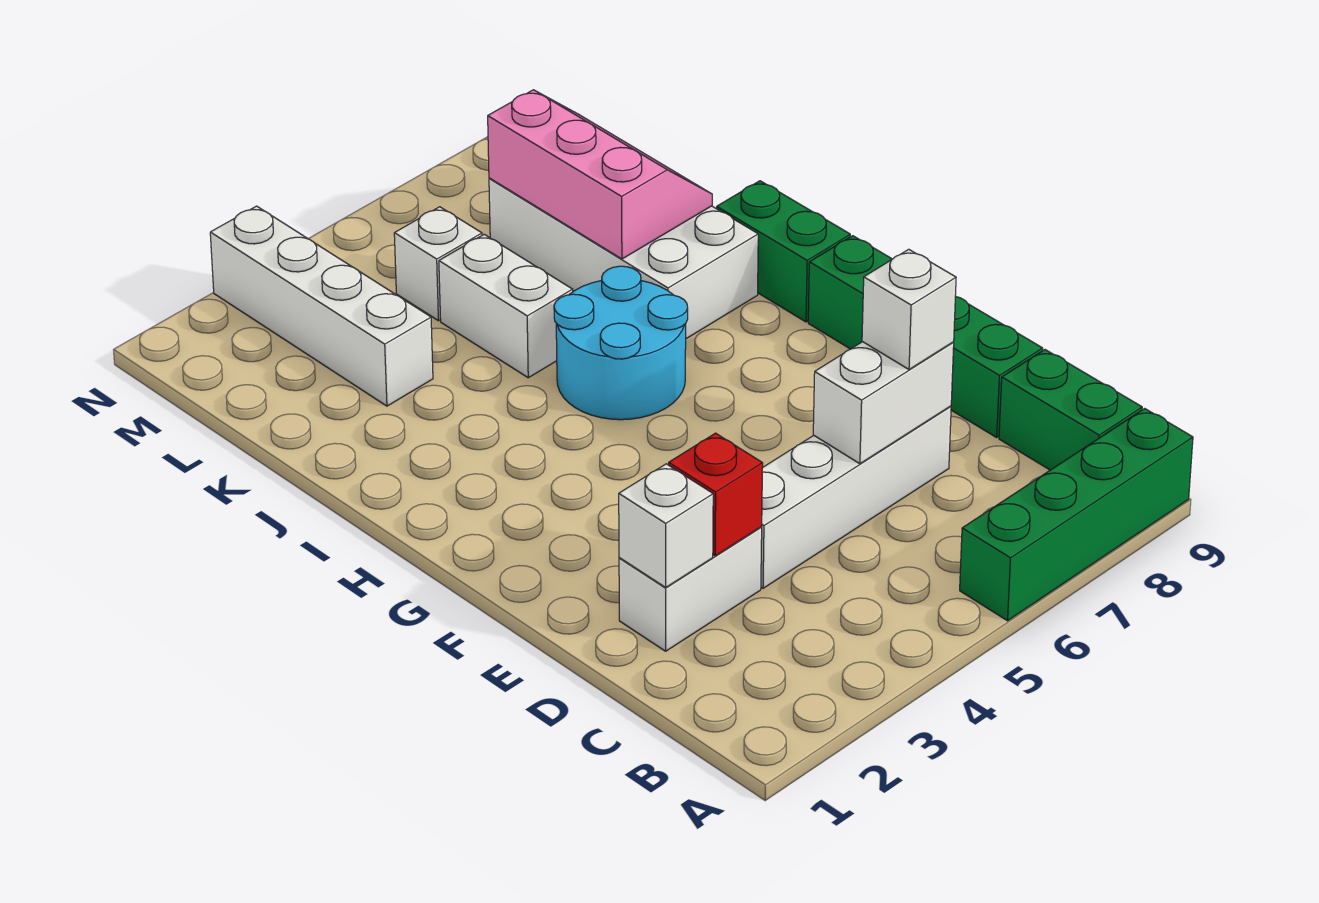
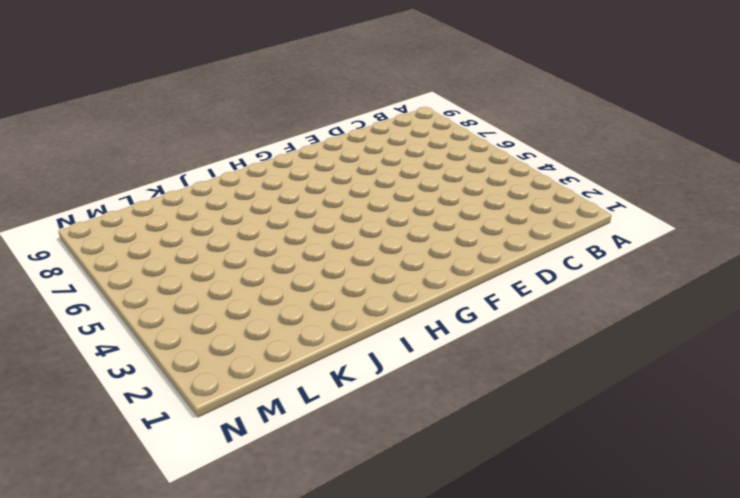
none -> green 1x4 brick [960,409,1193,621]
none -> green 1x2 brick [999,350,1142,470]
none -> white 1x2 brick [619,527,762,651]

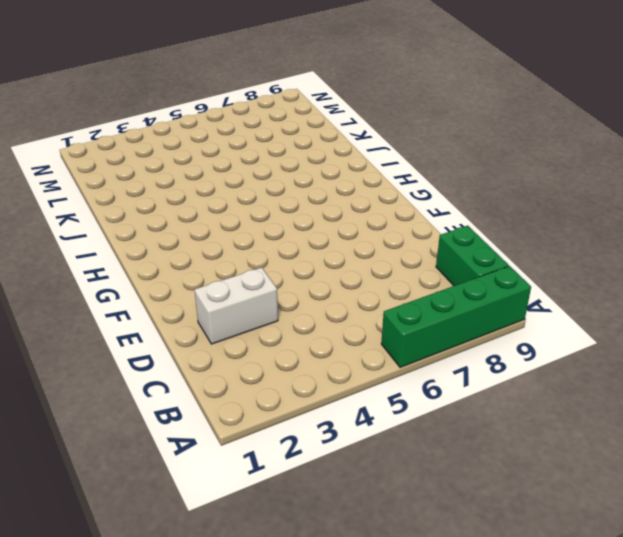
none -> white 1x4 brick [761,406,951,588]
none -> green 1x4 brick [808,236,1043,437]
none -> cyan 2x2 round brick [554,266,688,420]

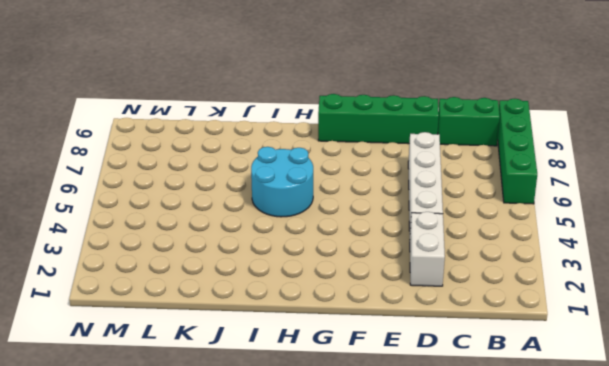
none -> green 1x2 brick [717,181,850,322]
none -> white 2x4 brick [489,178,758,339]
none -> white 1x2 brick [439,234,573,378]

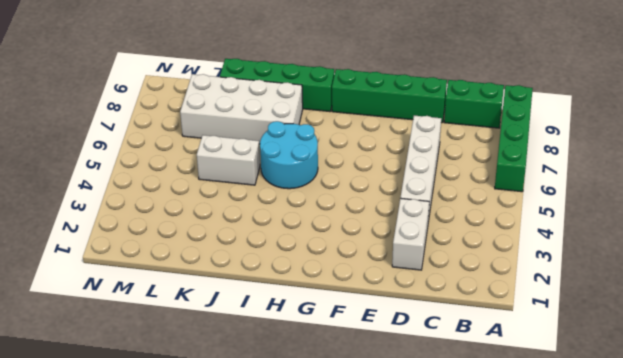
green 1x4 brick [220,59,334,112] -> green 1x2 brick [717,181,850,322]
none -> white 1x4 brick [210,206,433,406]
none -> white 1x1 brick [394,207,482,321]
none -> white 1x1 brick [619,464,713,587]

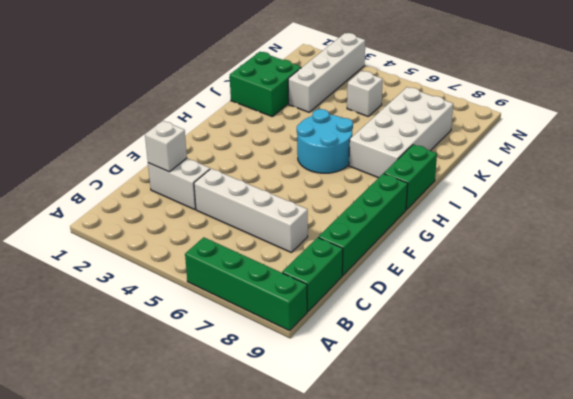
green 2x2 brick [230,52,301,116] -> none
none -> white 1x2 brick [439,234,573,378]
none -> red 1x1 brick [669,433,763,556]
none -> white 1x2 brick [813,342,954,464]

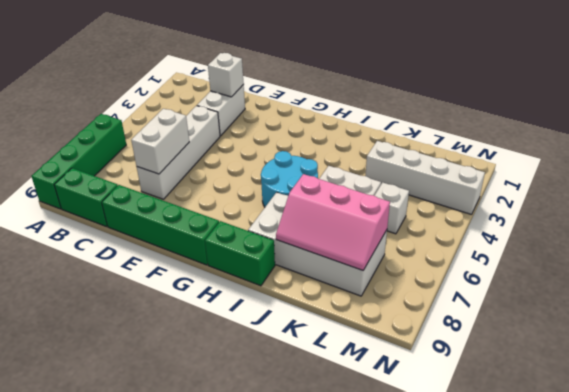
none -> red 1x1 brick [669,433,763,556]
none -> white 1x1 brick [862,249,956,369]

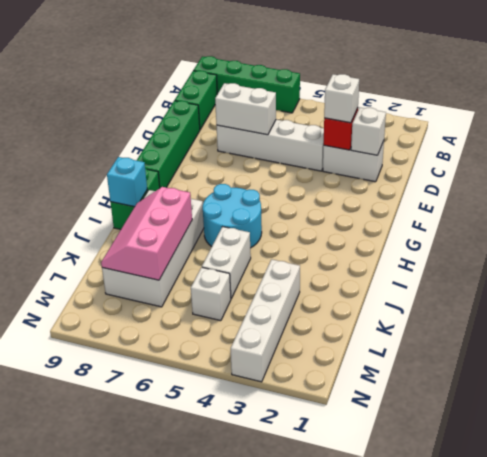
white 1x1 brick [324,74,359,123] -> white 1x1 brick moved to [862,249,956,369]
cyan 1x1 brick [107,157,147,207] -> none

